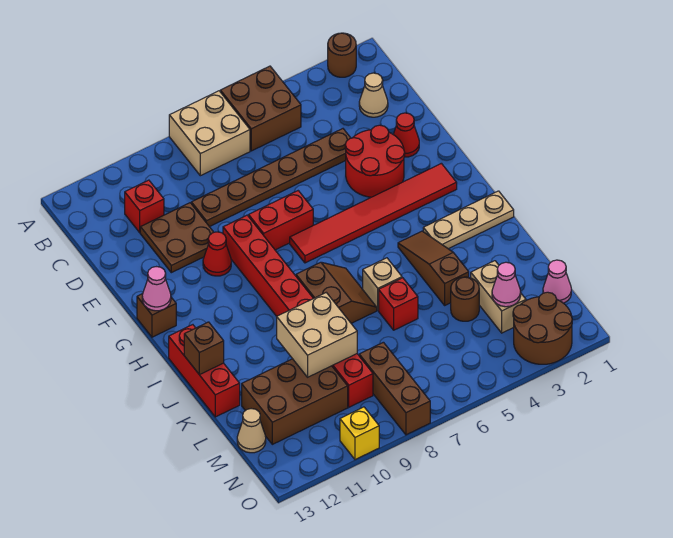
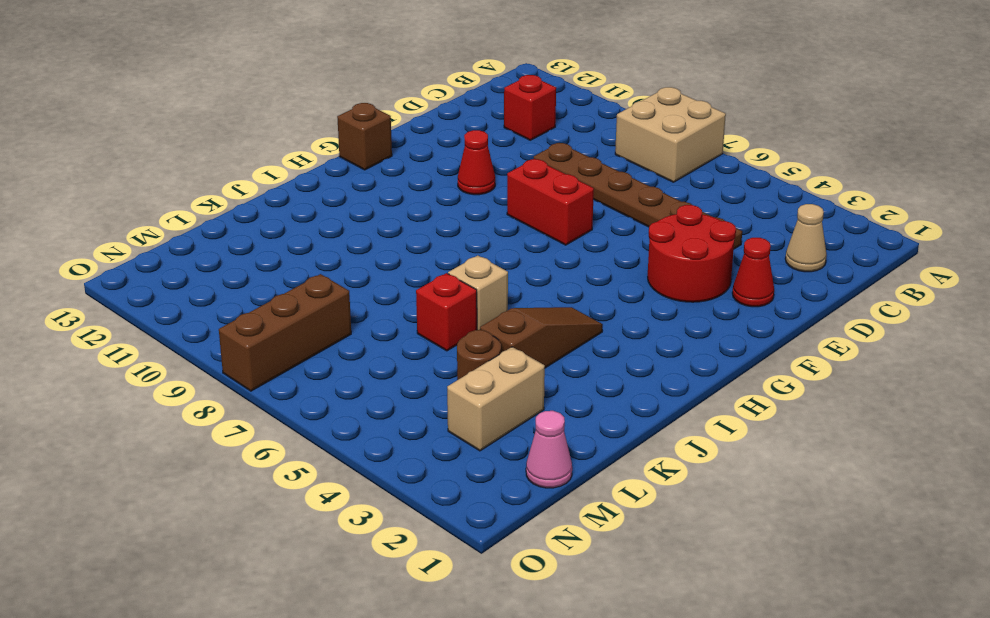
none -> brown 1x1 round brick [328,33,356,77]
none -> brown 2x2 brick [220,66,301,151]
none -> brown 2x2 plate [140,203,214,273]
none -> red 1x8 brick [223,215,373,407]

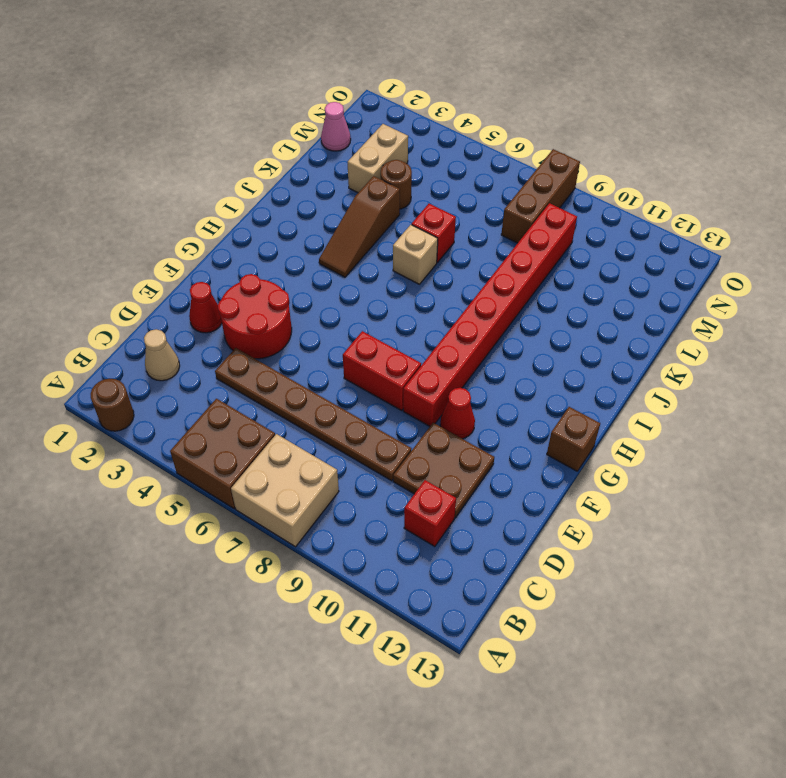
none -> red 1x6 tile [290,163,457,263]
none -> tan 1x3 plate [423,191,514,249]
none -> brown 2x2 slope [296,262,377,323]
none -> red 1x3 brick [169,325,240,417]

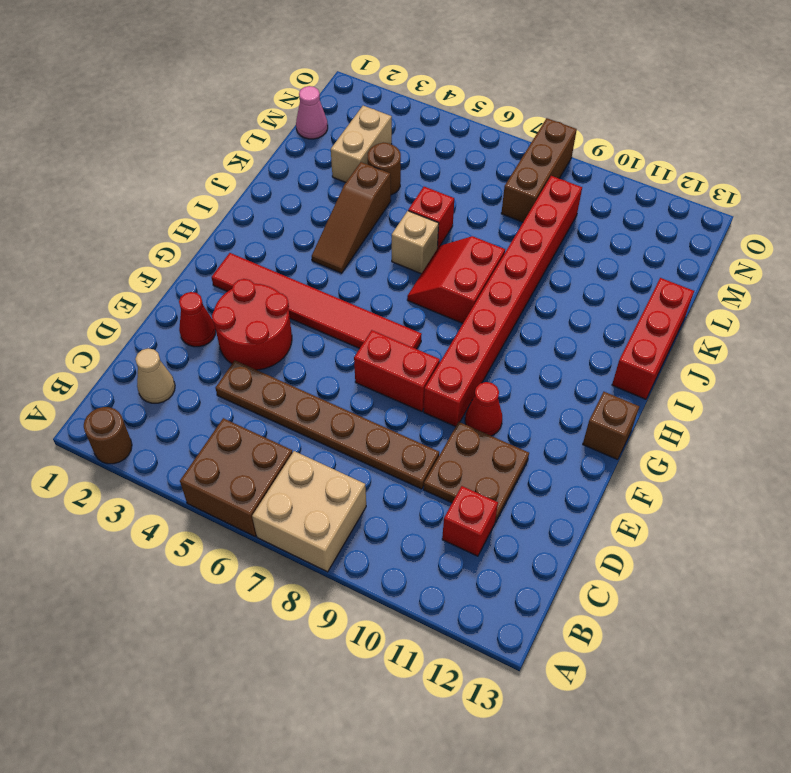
red 2x2 slope [407,236,505,323] -> brown 2x2 slope [296,262,377,323]
none -> tan 1x3 plate [423,191,514,249]
none -> brown 2x3 brick [242,359,348,444]
none -> tan 1x1 cone [237,409,266,453]
none -> brown 2x2 round brick [513,292,572,364]

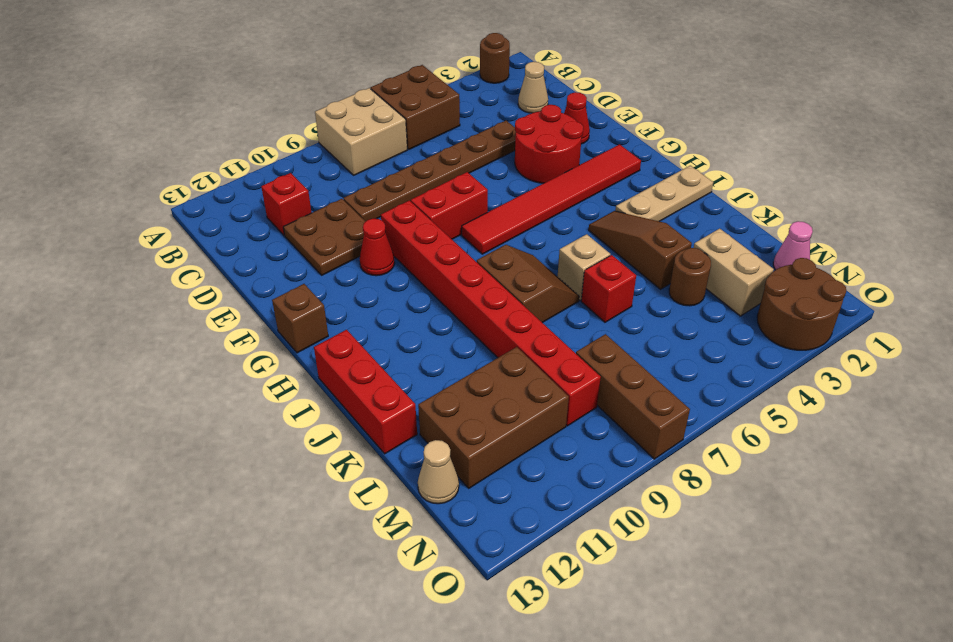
none -> yellow 1x1 brick [340,407,379,460]
none -> pink 1x1 cone [142,267,171,311]
none -> brown 1x1 brick [184,322,224,375]
none -> tan 2x2 brick [277,293,357,377]

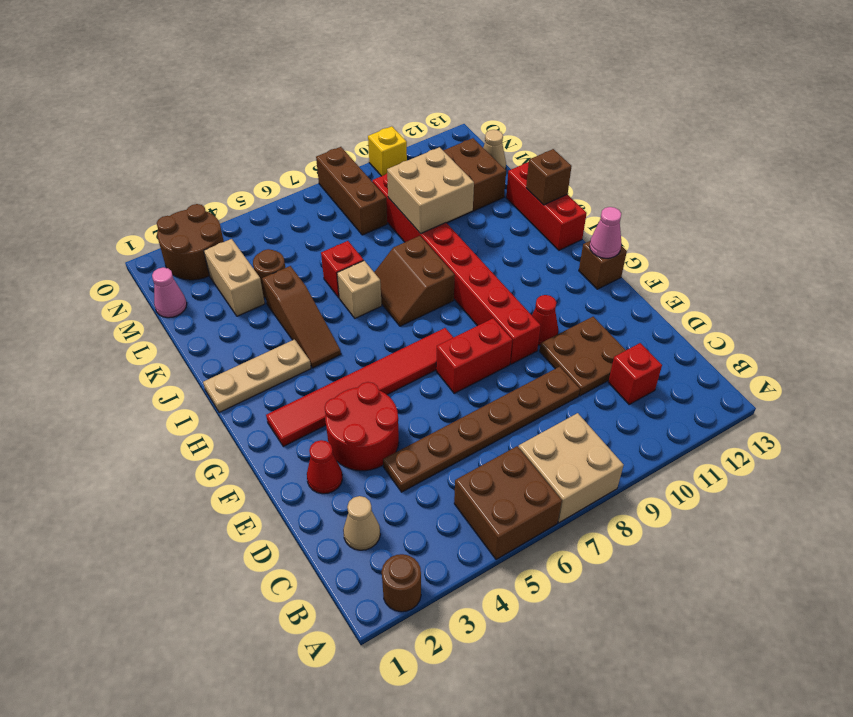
none -> pink 1x1 cone [492,262,521,307]

